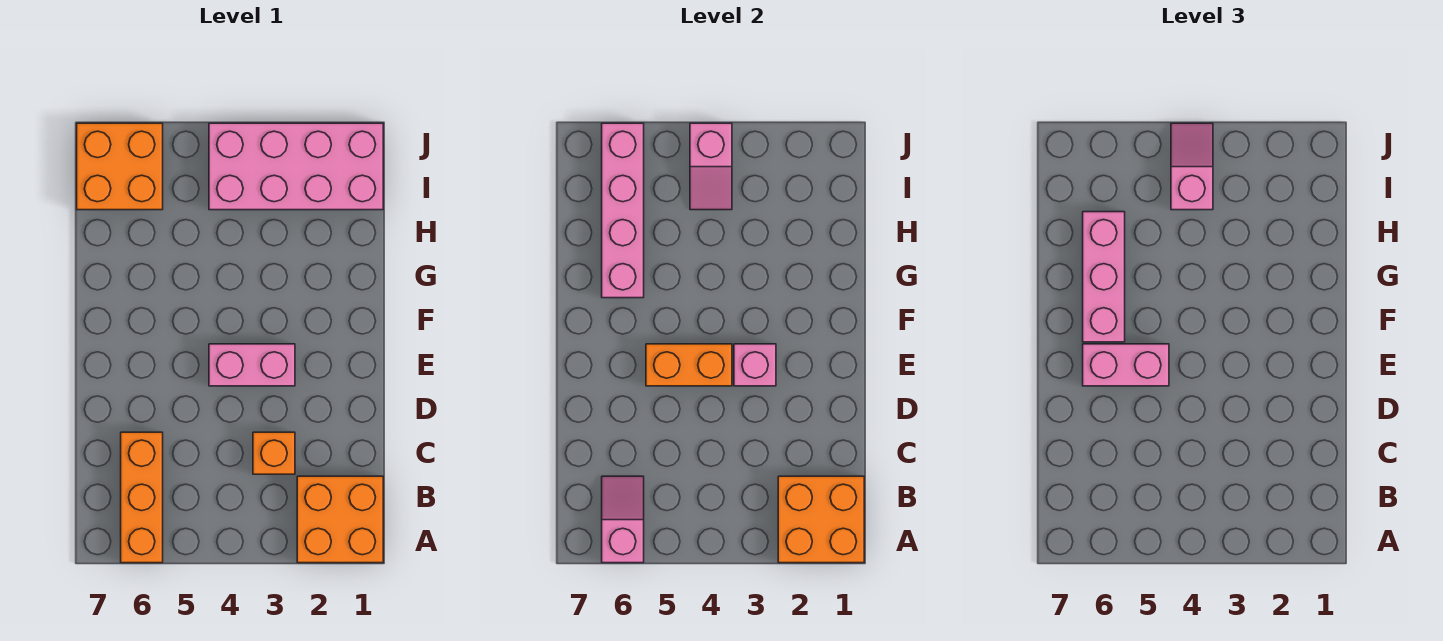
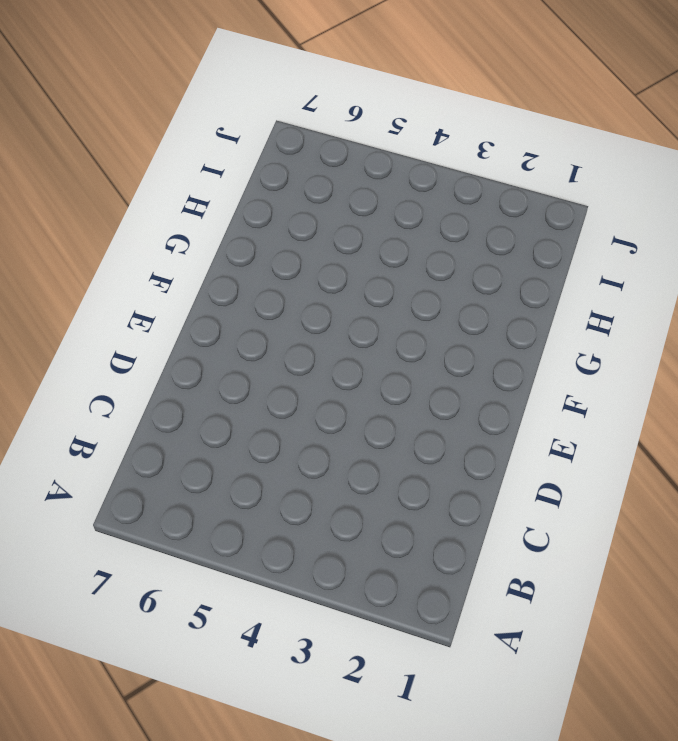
none -> orange 2x2 brick [297,476,383,563]
none -> orange 1x3 brick [121,432,163,563]
none -> orange 1x1 brick [253,432,295,474]

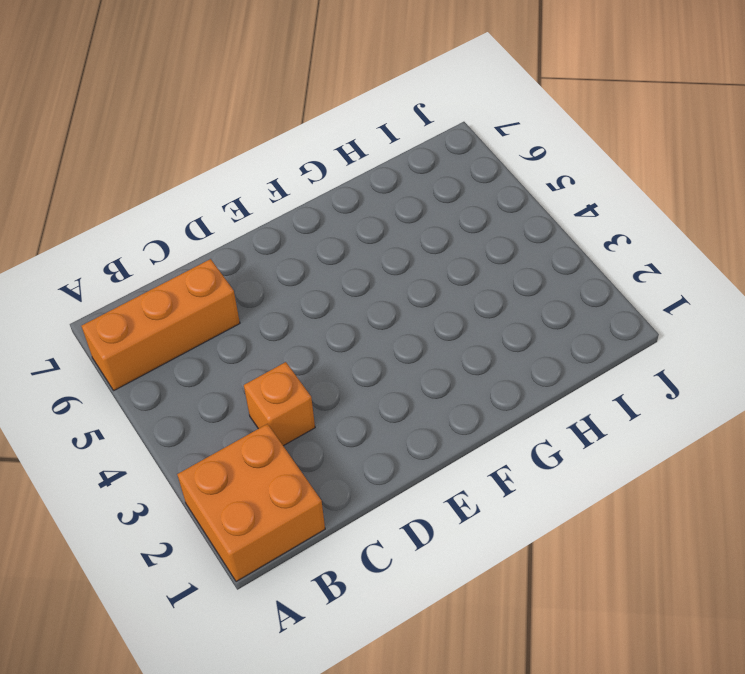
none -> pink 1x2 brick [209,344,295,386]
none -> pink 2x4 brick [209,123,383,210]
none -> orange 2x2 brick [77,123,163,210]

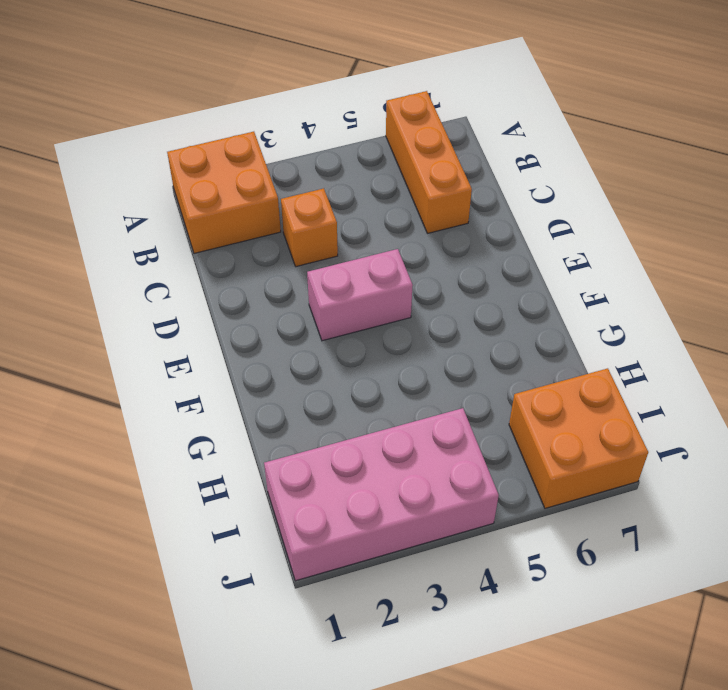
none -> orange 2x2 brick [778,476,864,563]
none -> pink 1x2 slope [602,476,644,563]
none -> pink 1x1 brick [734,344,776,386]

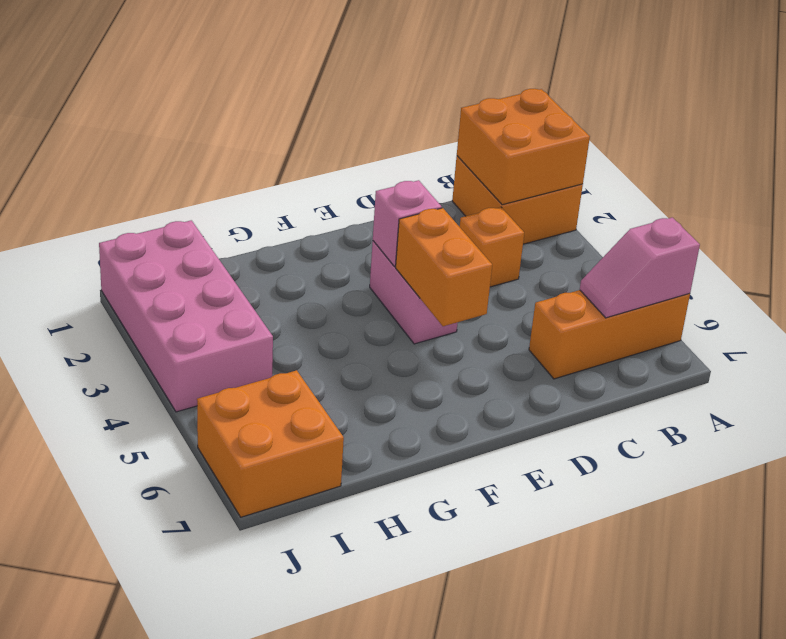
none -> pink 1x4 brick [602,123,644,298]
none -> pink 1x2 slope [690,123,732,210]
none -> pink 1x2 brick [1083,344,1169,386]

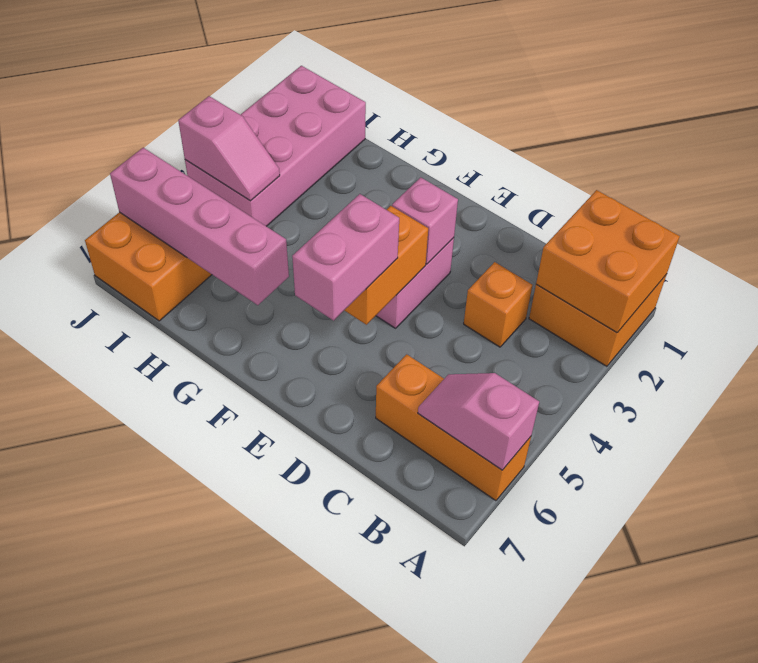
none -> pink 1x3 brick [1083,212,1125,342]
none -> pink 1x2 slope [1171,123,1213,210]

